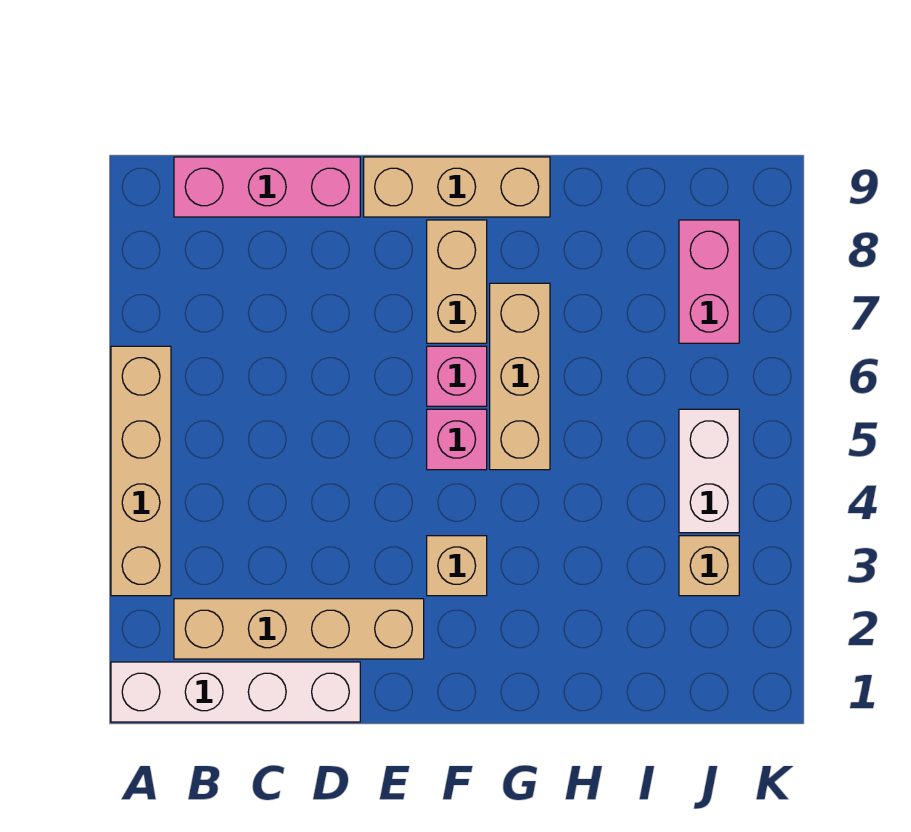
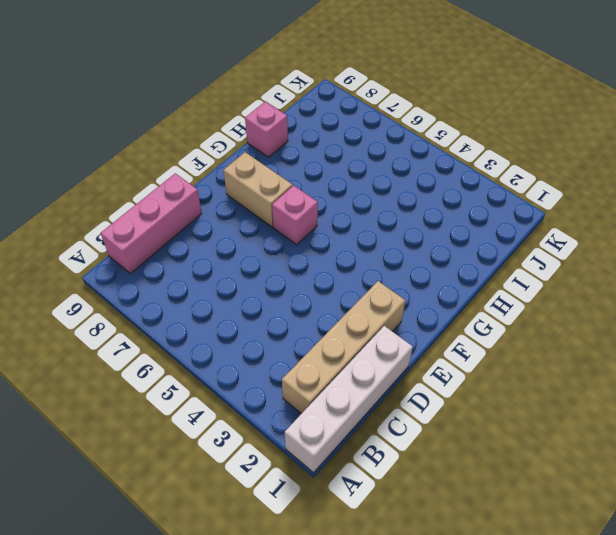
pink 1x1 brick [245,102,288,157] -> pink 1x1 brick moved to [427,409,487,470]
none -> tan 1x4 brick [111,346,171,596]
none -> tan 1x3 brick [364,157,550,217]
none -> tan 1x1 brick [427,536,487,596]

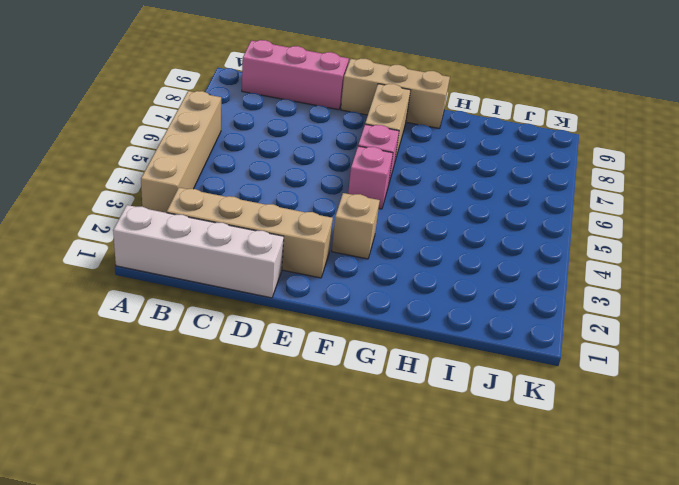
none -> tan 1x3 brick [490,283,550,470]
none -> tan 1x1 brick [679,536,739,596]
none -> white 1x2 brick [679,409,739,533]

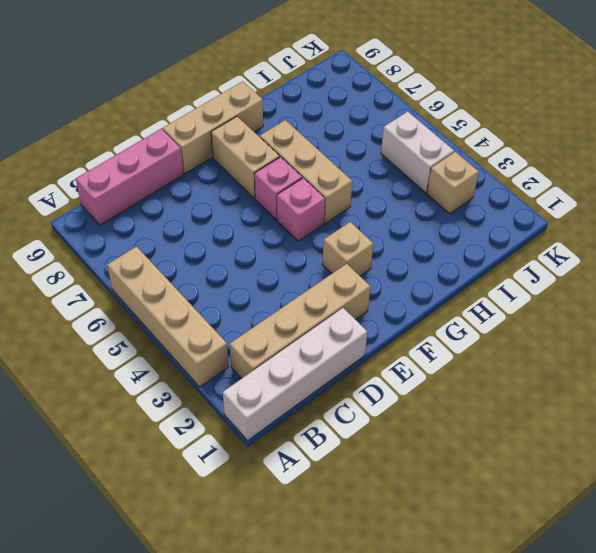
none -> pink 1x2 brick [679,220,739,343]

